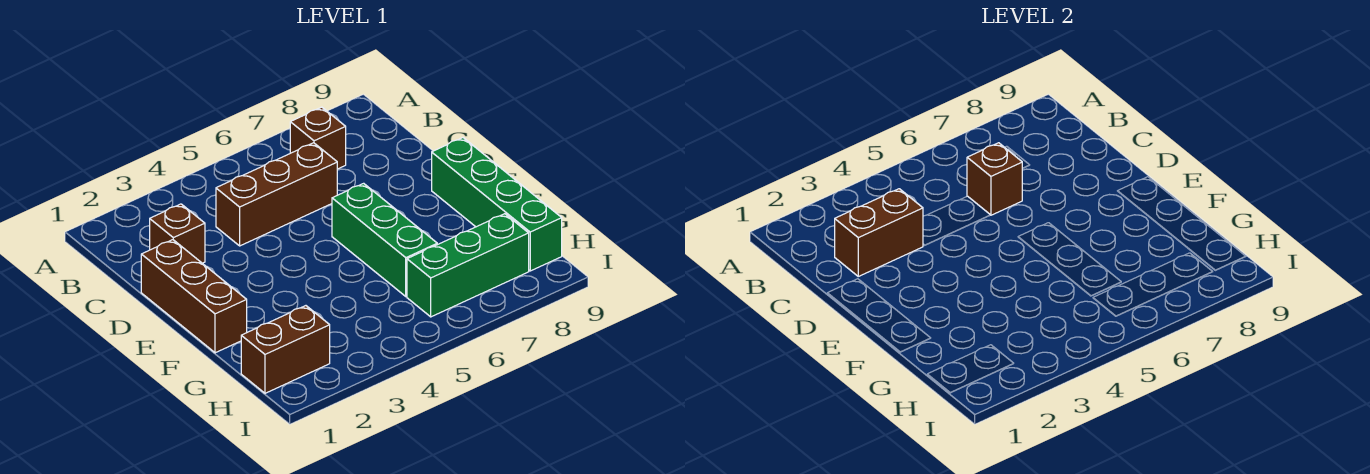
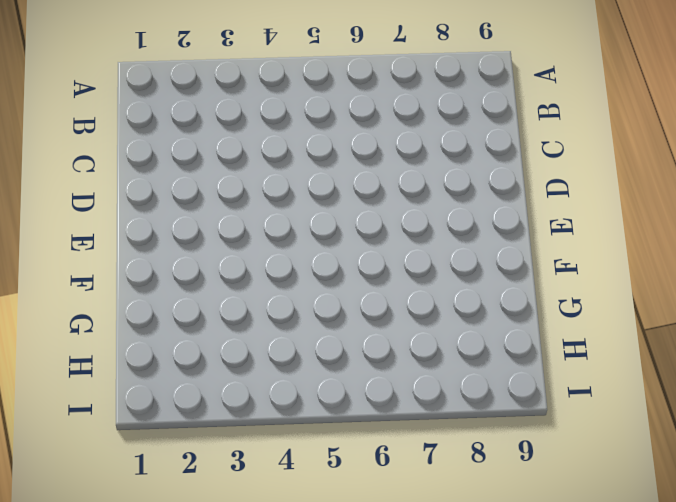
none -> brown 1x1 brick [290,107,346,169]
none -> brown 1x1 brick [150,204,205,263]

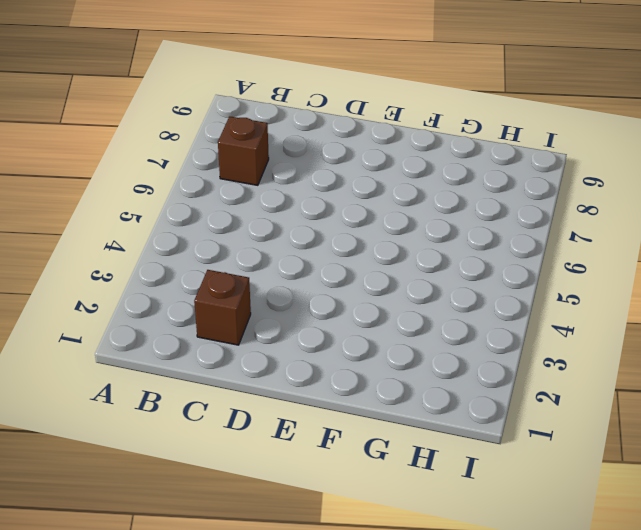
none -> brown 1x3 brick [216,143,337,246]
none -> brown 1x3 brick [141,240,247,353]

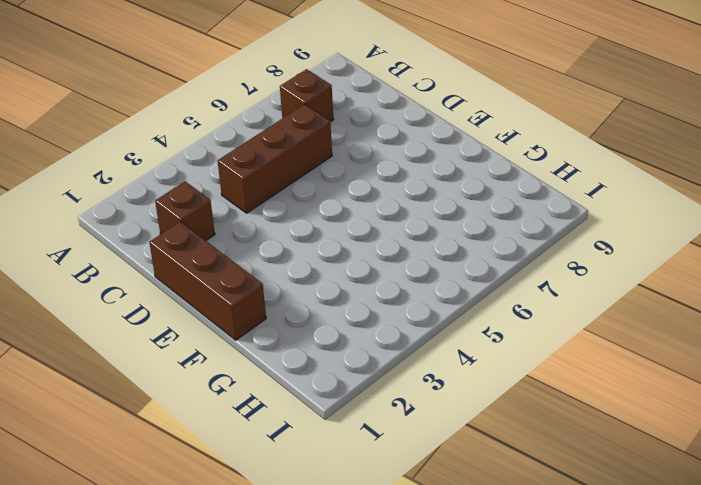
none -> green 1x3 brick [332,183,437,296]
none -> green 1x4 brick [432,138,562,271]

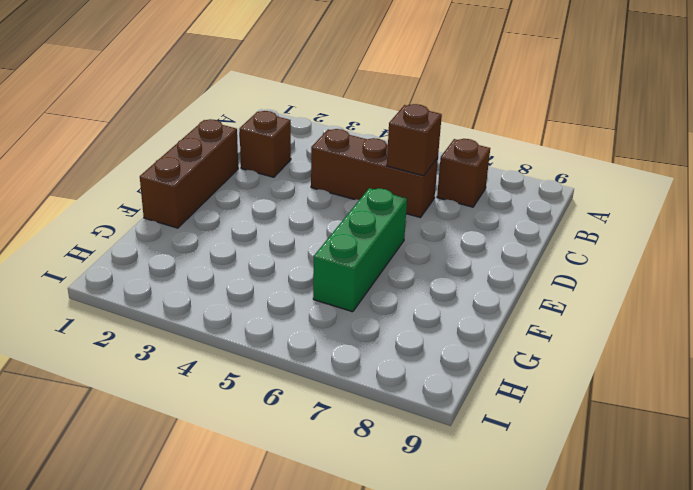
none -> green 1x4 brick [432,138,562,271]
none -> brown 1x2 brick [241,306,330,393]

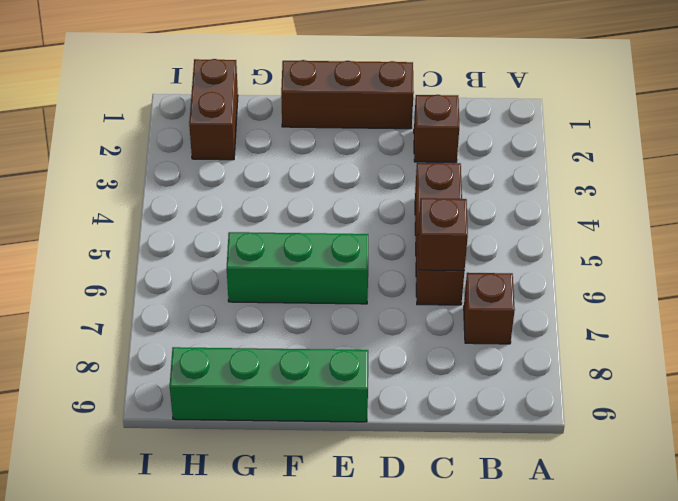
none -> green 1x3 brick [407,214,529,317]
none -> brown 1x2 brick [835,189,923,276]

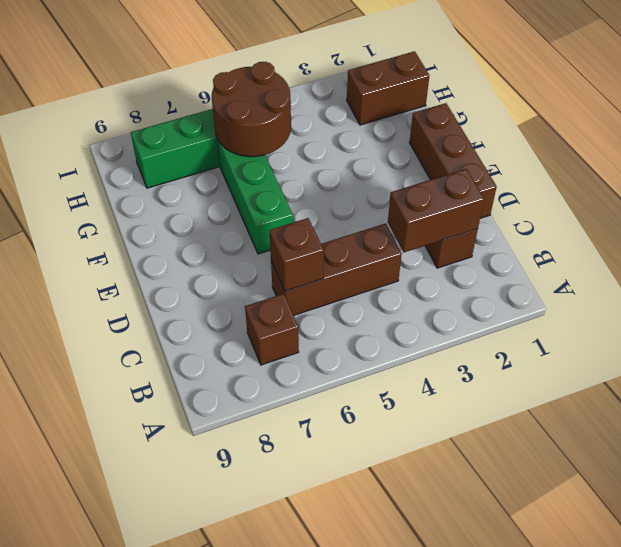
brown 2x2 round brick [212,62,291,157] -> none
none -> green 1x4 brick [432,138,562,271]

